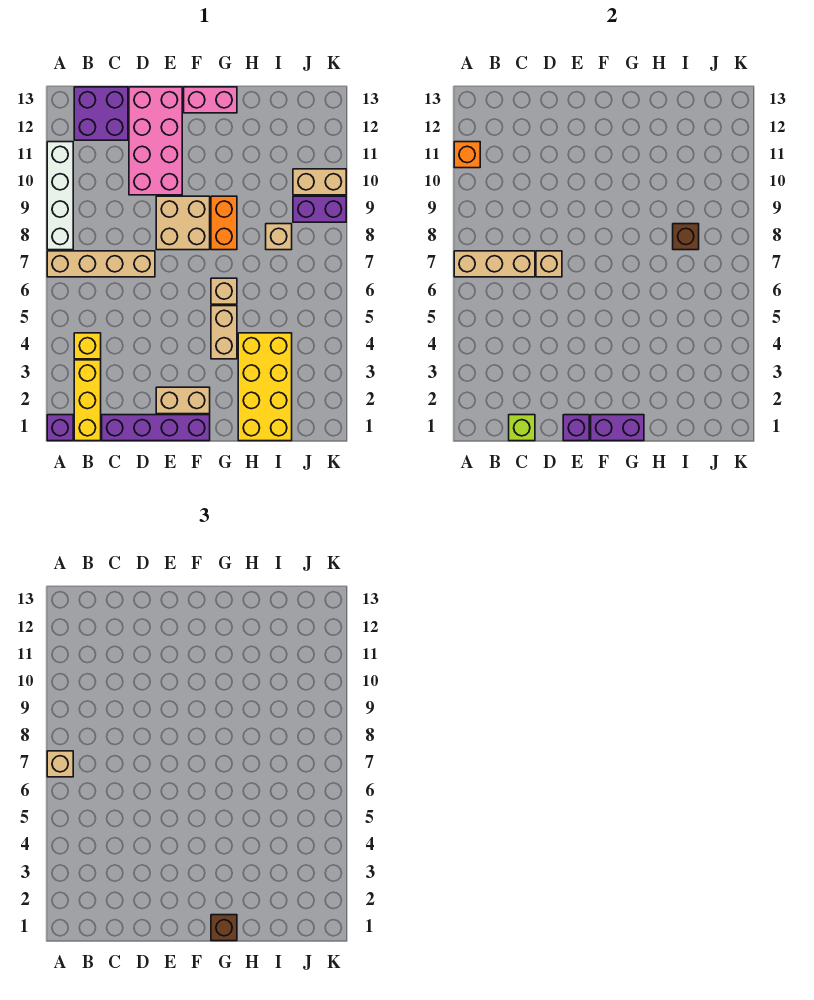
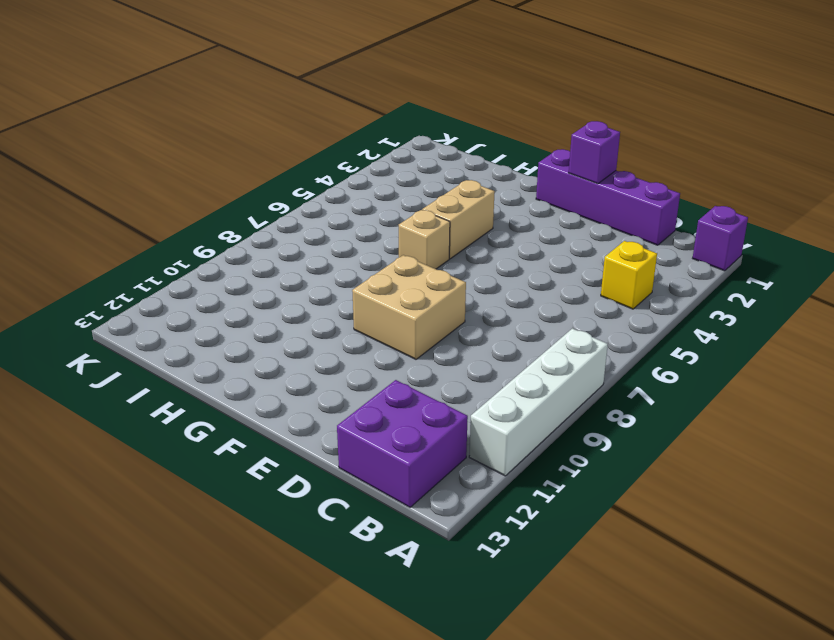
none -> tan 1x4 brick [47,251,155,277]
none -> yellow 1x3 brick [74,360,101,441]
none -> pink 2x4 brick [129,87,182,195]

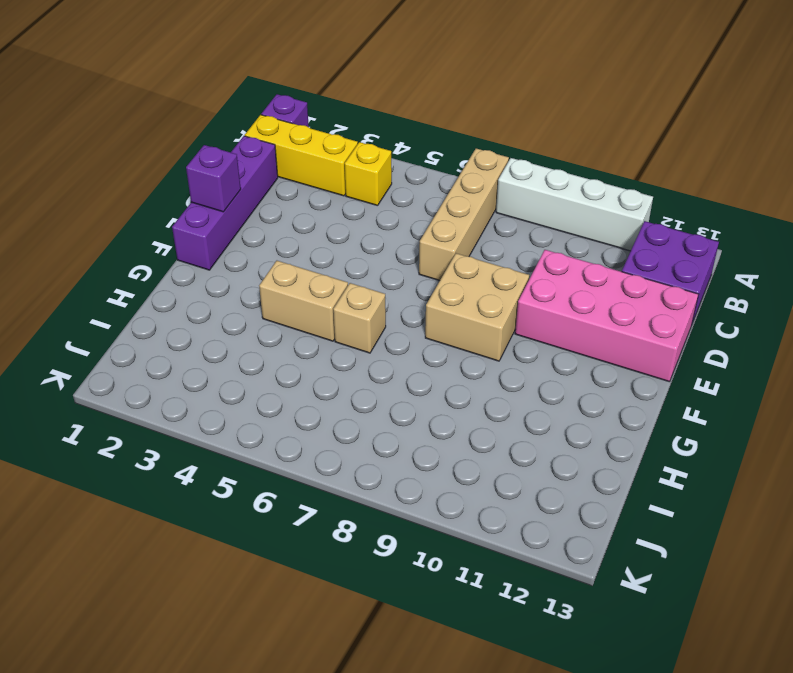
none -> tan 1x2 brick [156,387,210,414]
none -> pink 1x2 brick [184,87,237,113]
none -> orange 1x2 brick [211,196,237,250]

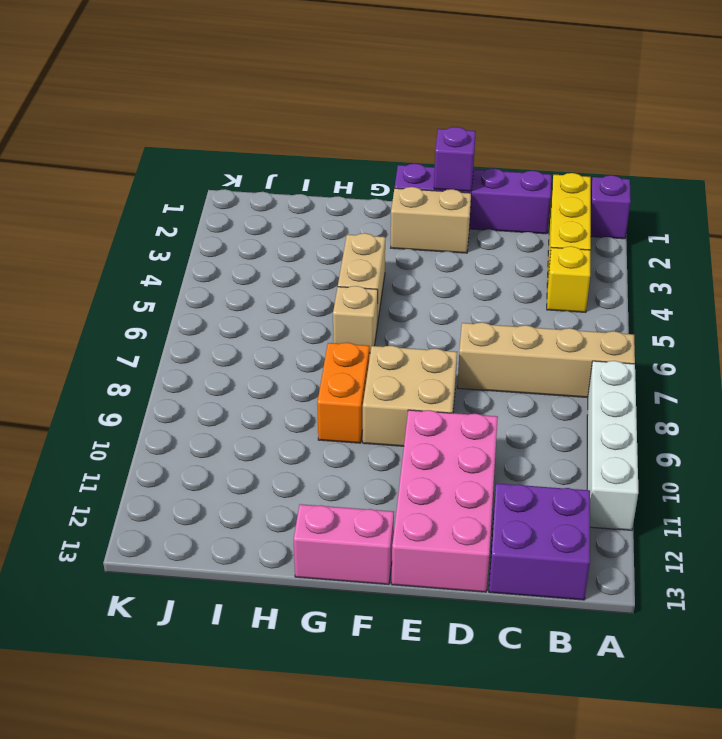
none -> yellow 2x4 brick [238,333,292,441]
none -> tan 1x1 brick [266,224,292,250]
none -> purple 1x2 brick [293,196,346,222]

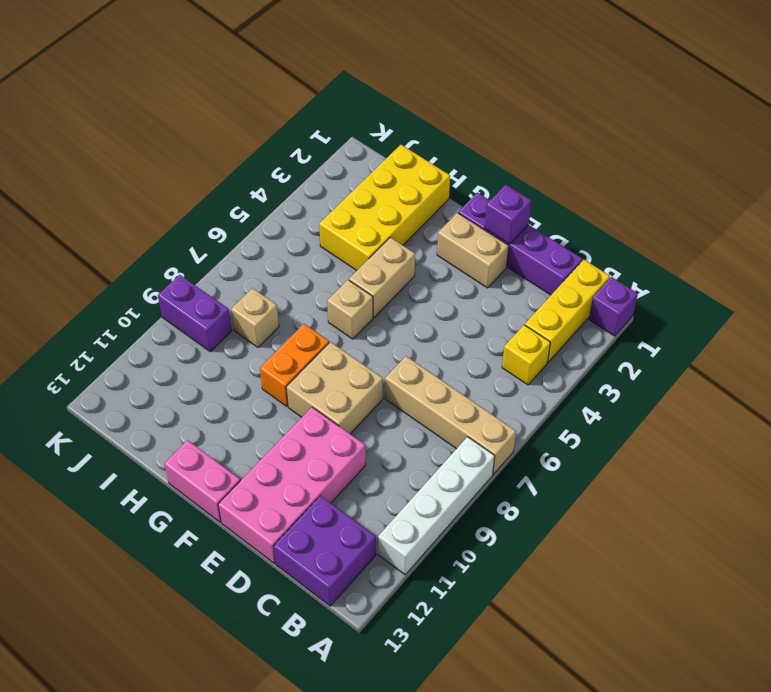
none -> tan 1x2 brick [293,169,346,195]
none -> tan 1x3 brick [454,251,535,277]
none -> orange 1x1 brick [454,142,480,168]

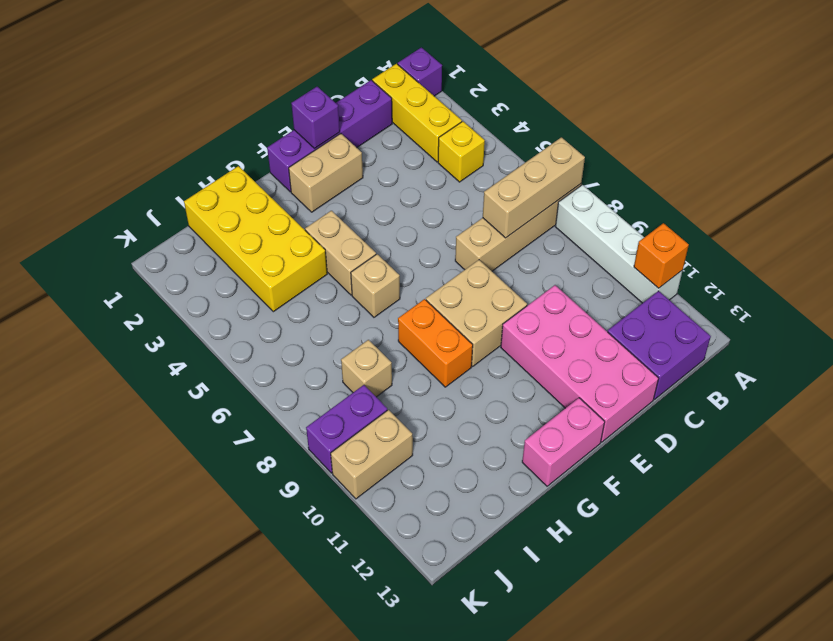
none -> lime 1x1 brick [509,415,535,441]
none -> tan 1x1 brick [536,251,562,277]
none -> purple 1x2 brick [591,415,644,441]

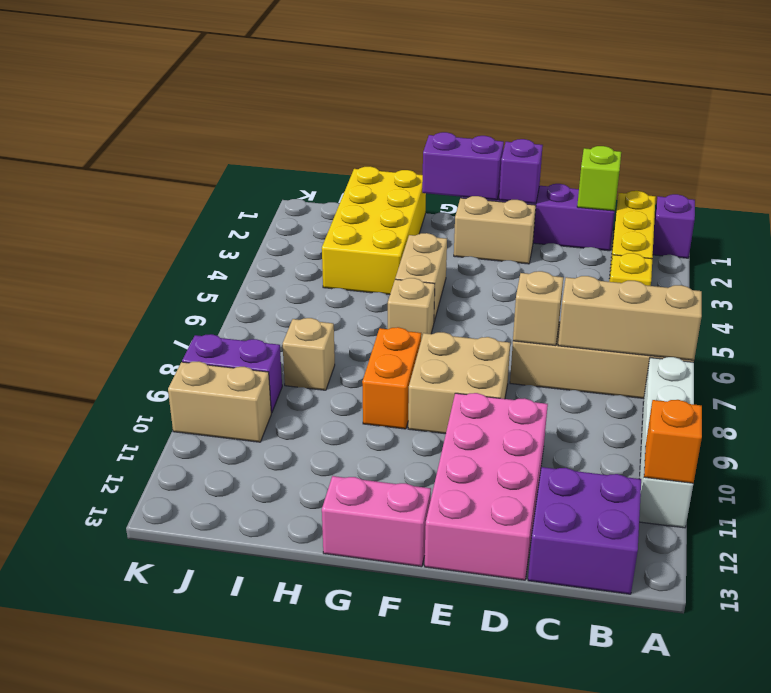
none -> brown 1x1 brick [673,224,699,250]
none -> tan 1x1 brick [47,751,73,777]
none -> brown 1x1 brick [211,915,237,941]

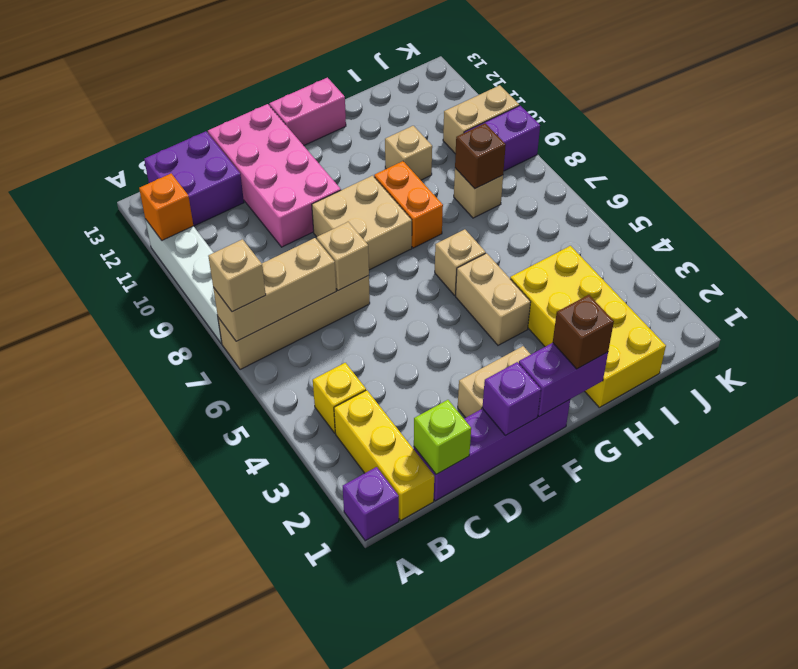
tan 1x1 brick [385,126,432,180] -> none

